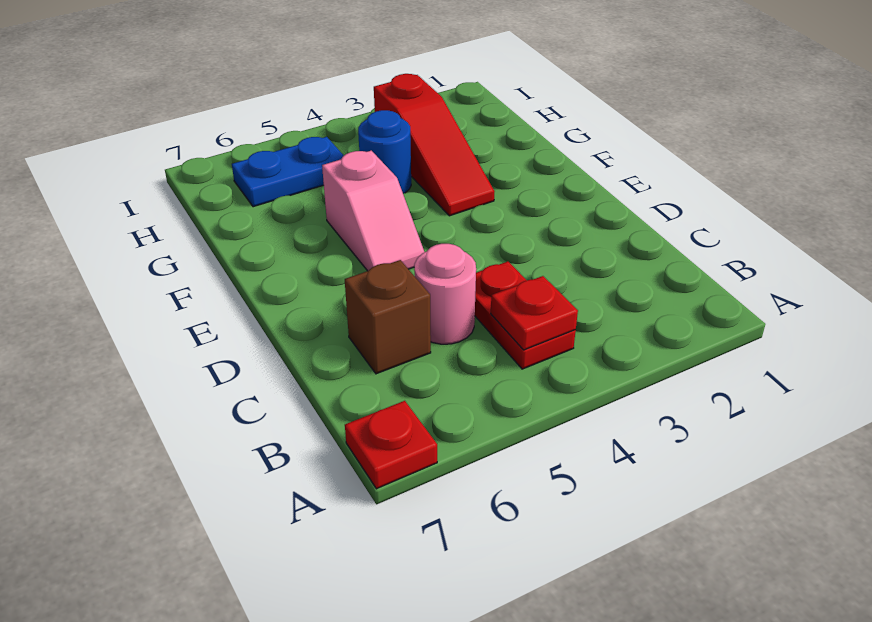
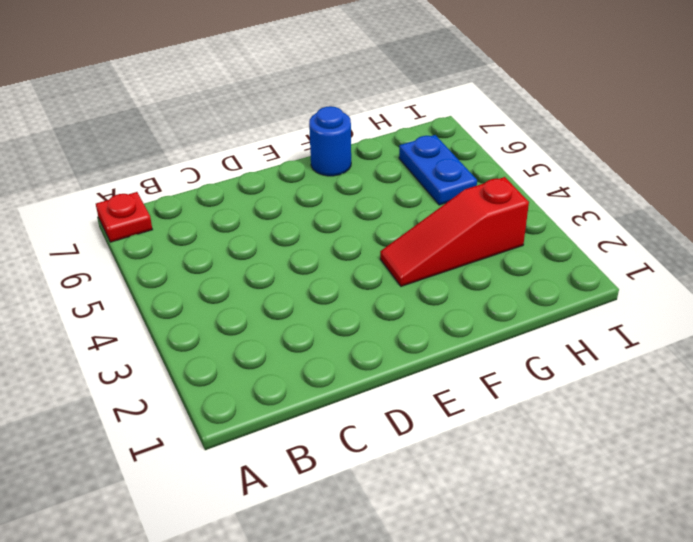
blue 1x1 round brick [309,106,351,176] -> blue 1x1 round brick moved to [358,110,411,193]
none -> red 1x2 plate [475,261,576,369]
none -> pink 1x1 round brick [414,244,476,344]

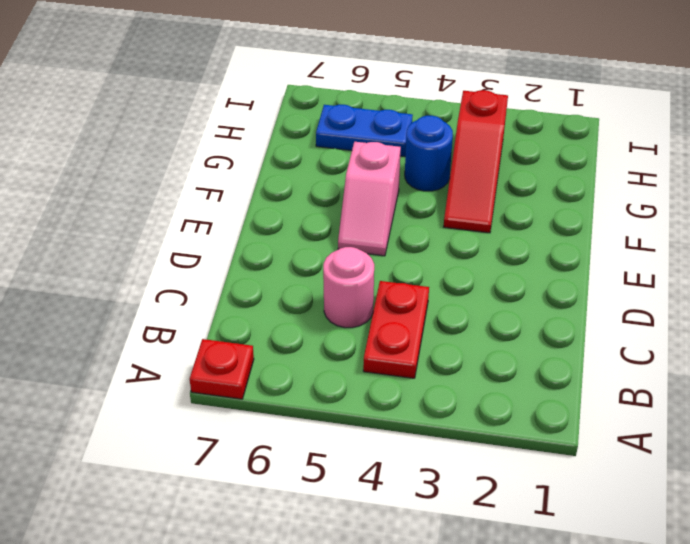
none -> brown 1x1 brick [345,260,431,374]
none -> red 1x1 plate [491,276,578,350]

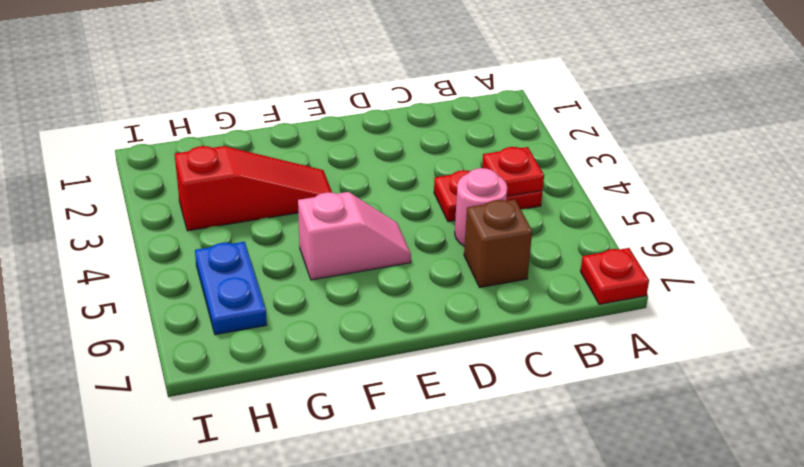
none -> blue 1x1 round brick [358,110,411,193]

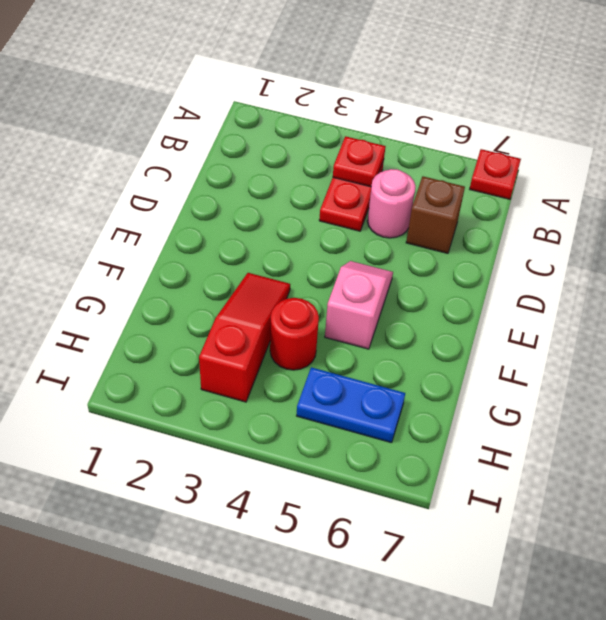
red 1x1 round brick [270,298,319,370] -> blue 1x1 round brick [358,110,411,193]

